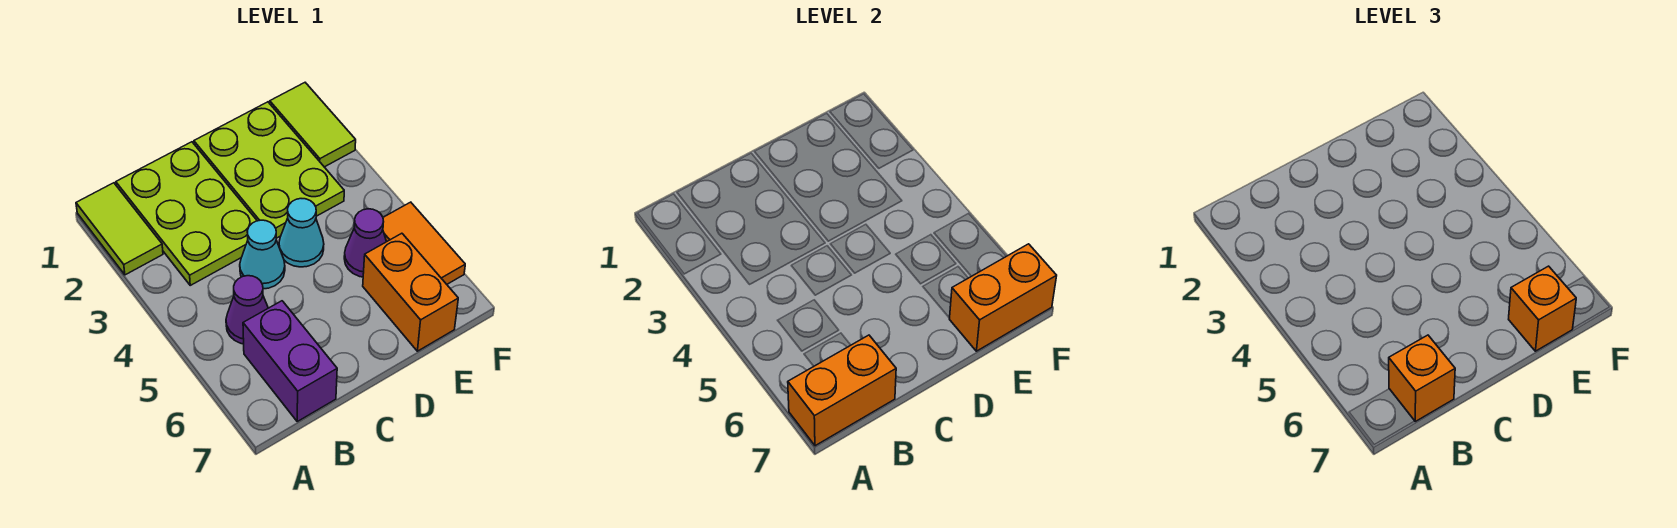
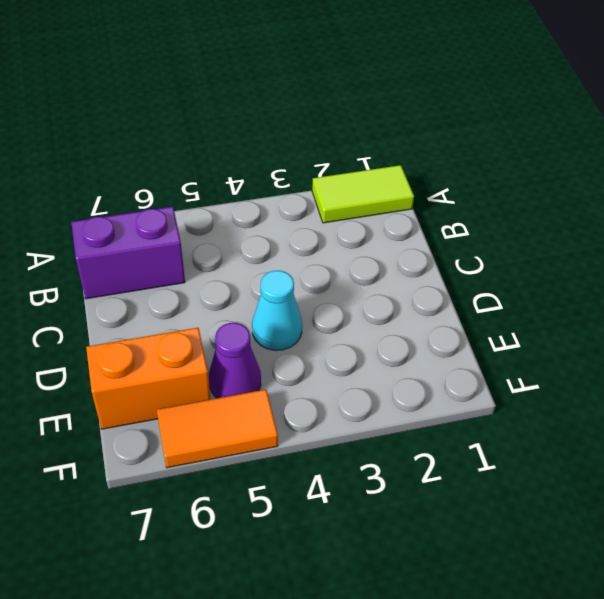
none -> lime 2x3 plate [116,142,257,285]
none -> purple 1x1 cone [226,276,268,344]
none -> cyan 1x1 cone [240,220,285,289]

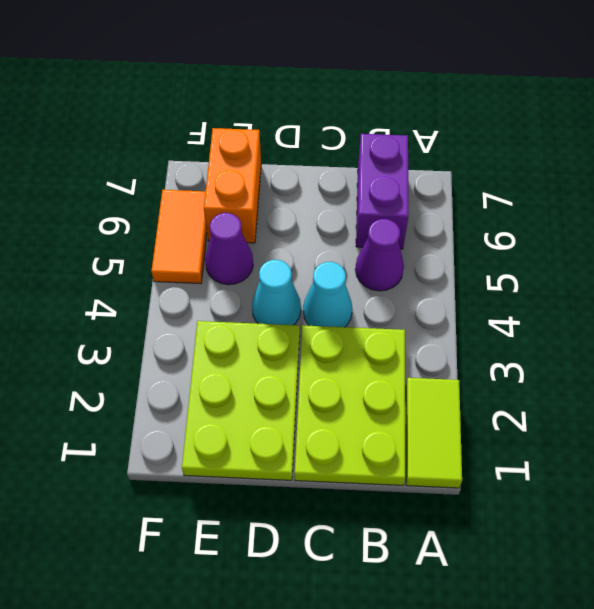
none -> lime 1x2 tile [270,83,356,167]
none -> orange 1x2 brick [788,335,896,446]
none -> orange 1x2 brick [950,244,1057,351]

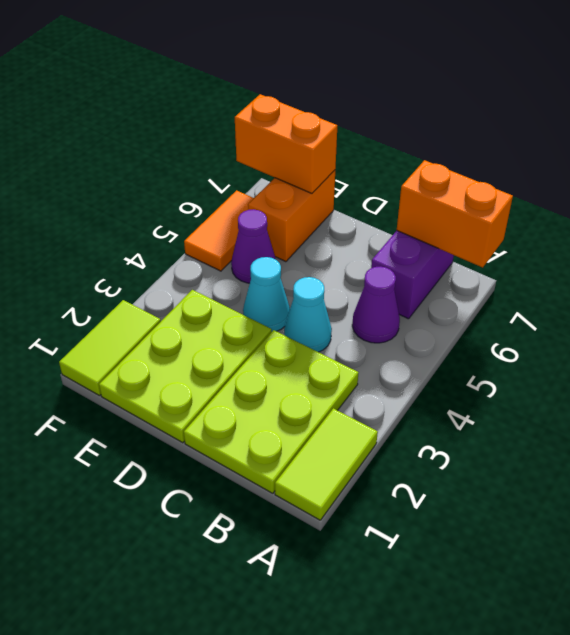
none -> orange 1x1 brick [1389,335,1455,421]
none -> orange 1x1 brick [1509,266,1576,351]

